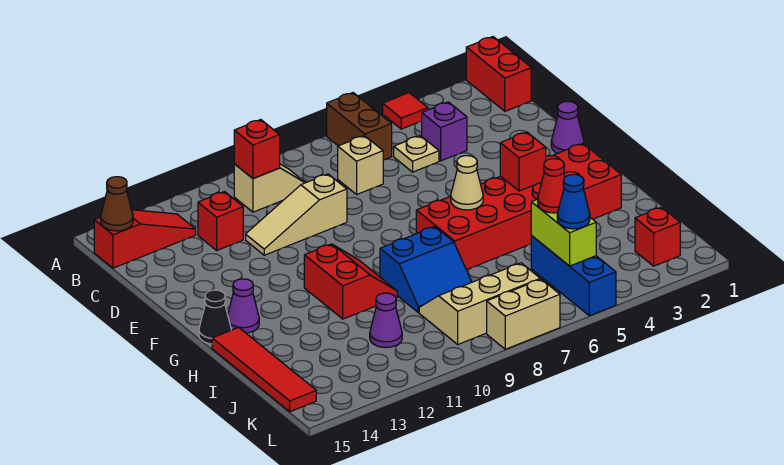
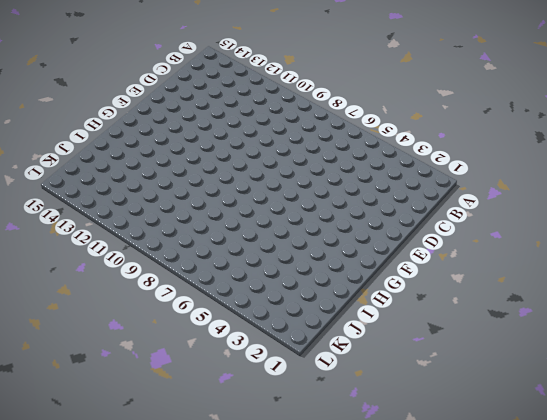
none -> red 1x2 brick [466,37,531,111]
none -> red 1x1 tile [383,93,428,129]
none -> brown 1x2 brick [327,93,392,160]

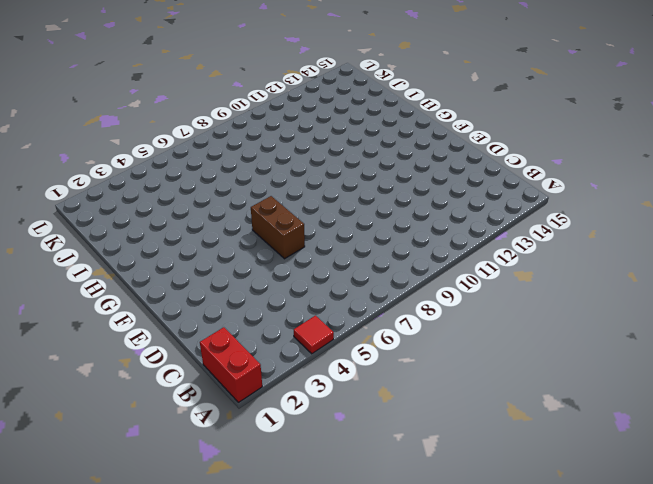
brown 1x2 brick [251,196,305,259] -> brown 1x2 brick moved to [327,93,392,160]
none -> tan 1x2 slope [234,164,305,212]
none -> red 1x3 slope [94,210,196,268]
none -> purple 1x1 brick [422,102,467,161]

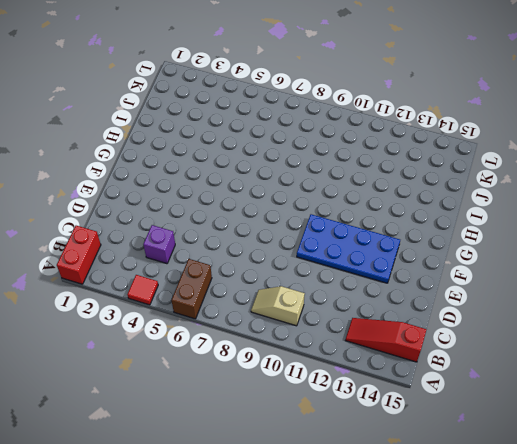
blue 2x4 plate [297,214,400,283] -> none
none -> tan 1x1 plate [394,136,439,172]
none -> tan 1x1 brick [338,136,383,194]
none -> red 1x1 brick [198,192,243,250]

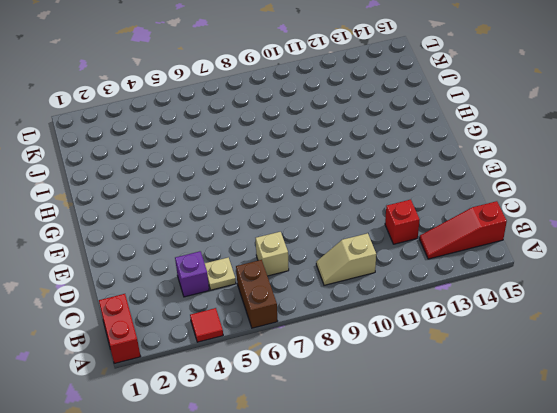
none -> tan 1x3 slope [246,174,347,255]
none -> purple 1x1 cone [551,101,584,154]
none -> red 2x6 brick [416,144,621,270]

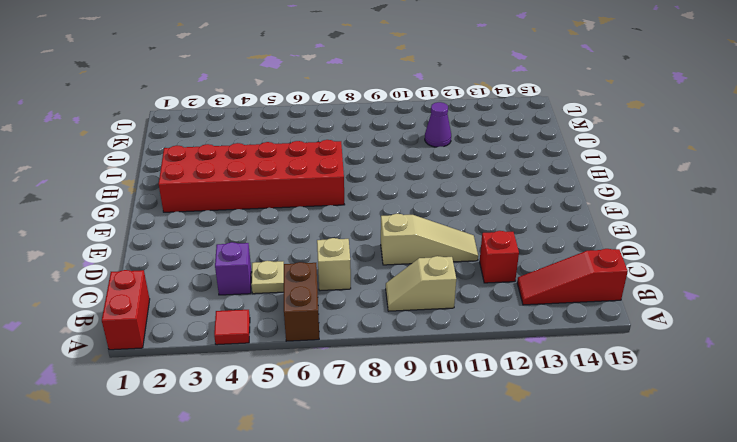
none -> purple 1x1 cone [551,101,584,154]
none -> red 2x2 slope [304,244,397,319]
none -> purple 1x1 cone [228,279,259,333]

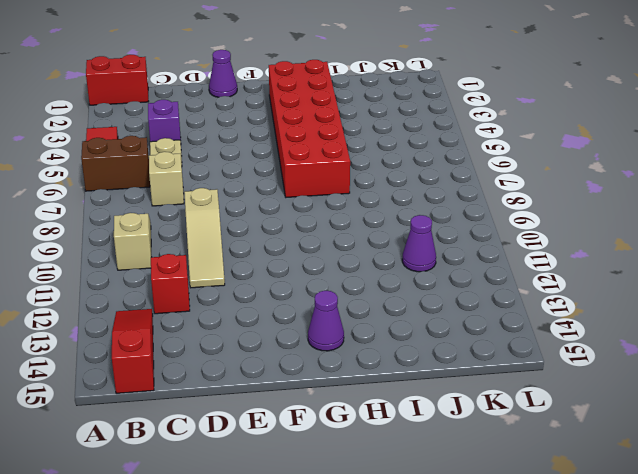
none -> red 2x2 slope [304,244,397,319]
none -> black 1x1 cone [199,290,231,344]
none -> blue 2x2 slope [380,227,472,313]

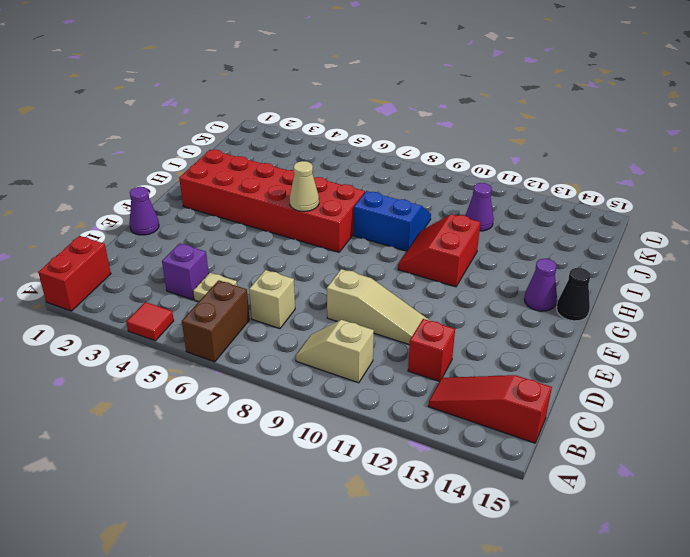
none -> red 1x4 tile [212,327,316,412]
none -> blue 1x3 brick [531,236,616,316]
none -> tan 2x3 slope [419,263,540,344]

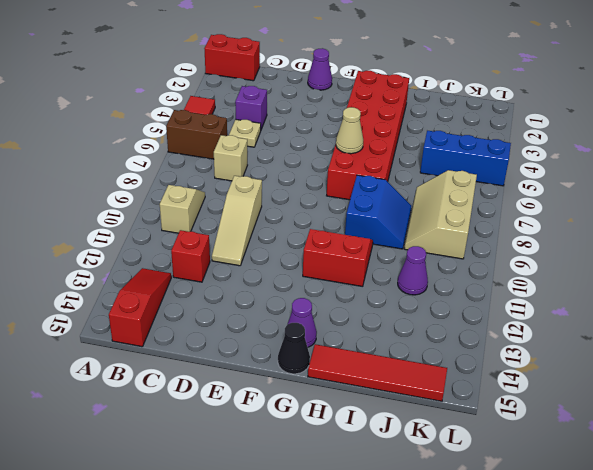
none -> red 1x1 brick [635,207,680,266]
none -> tan 1x2 brick [487,279,560,349]
none -> red 1x1 brick [234,120,280,179]

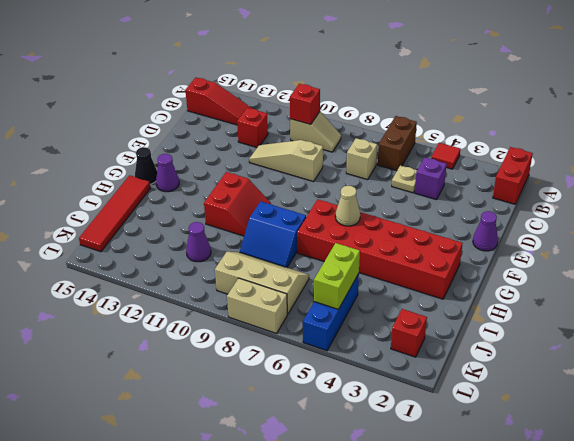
none -> brown 1x1 cone [101,177,133,231]
none -> red 1x1 brick [500,132,546,191]
none -> red 1x1 cone [538,159,565,213]

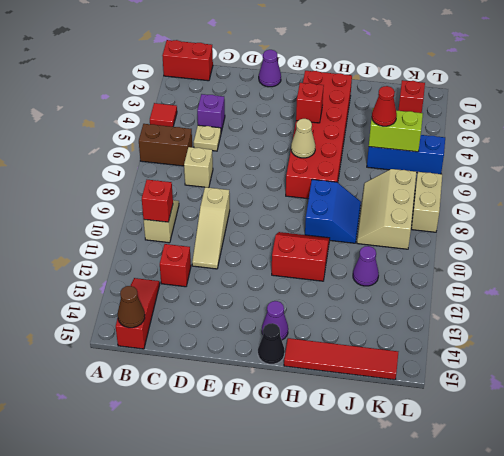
none -> blue 1x1 cone [557,174,590,229]

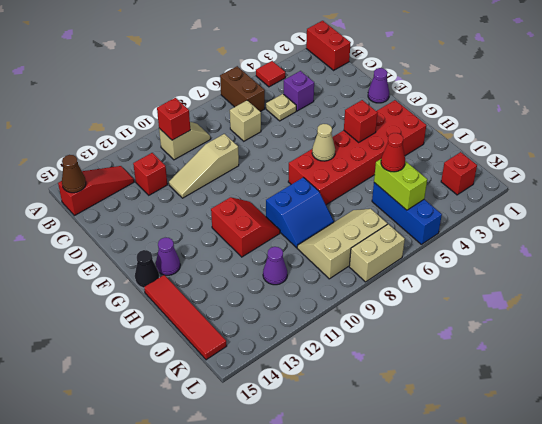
none -> blue 1x1 cone [557,174,590,229]

